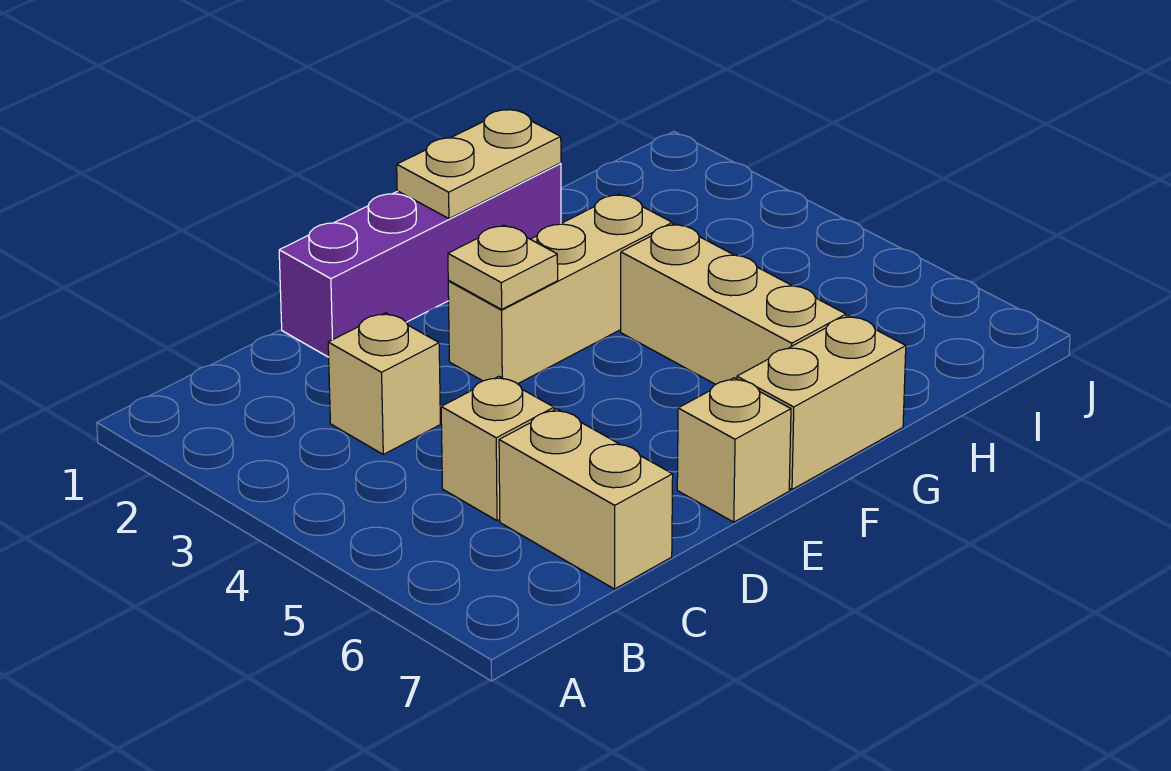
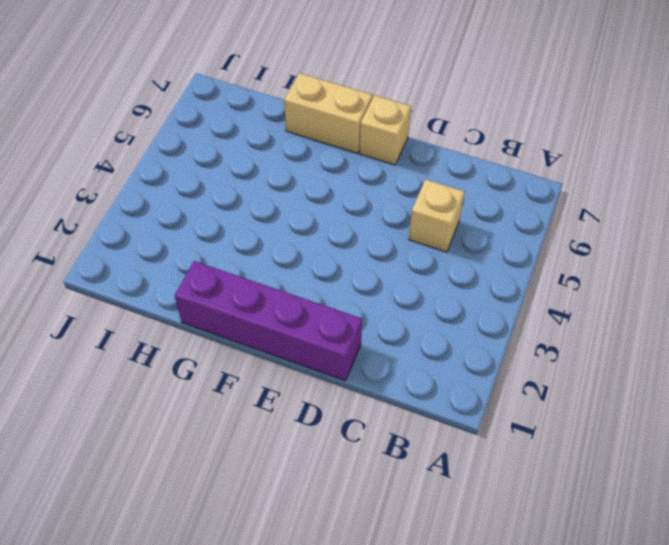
none -> tan 1x1 brick [328,313,440,454]
none -> tan 1x2 brick [499,409,673,589]

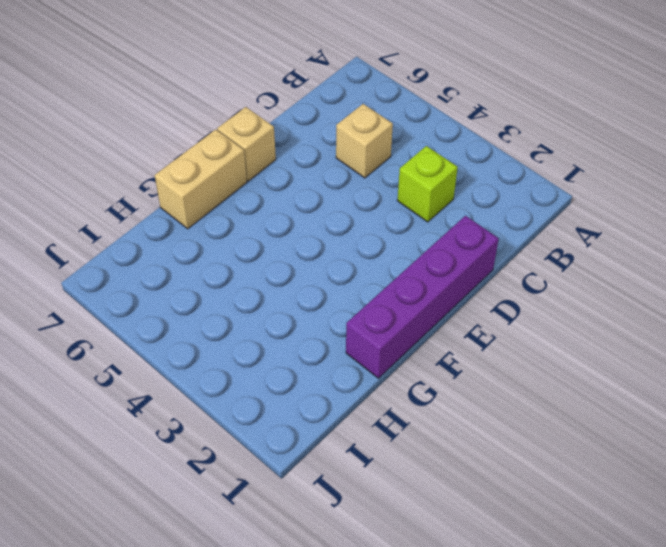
lime 1x1 brick [397,146,458,222] -> tan 1x1 brick [328,313,440,454]
none -> tan 1x2 brick [499,409,673,589]
none -> tan 1x3 brick [448,194,672,384]

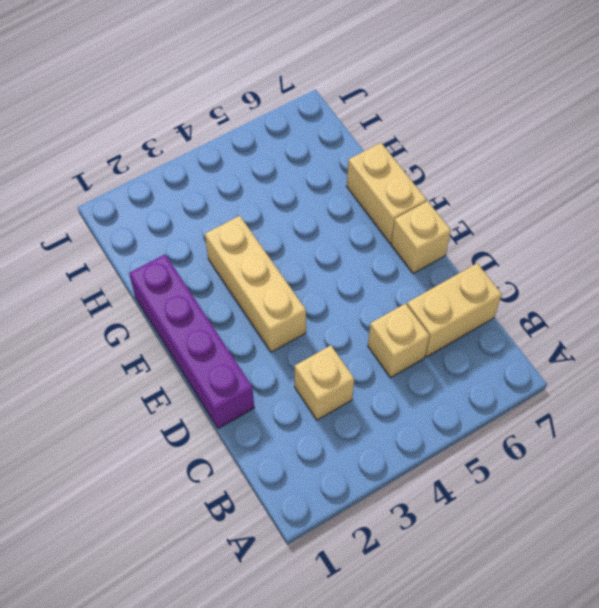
none -> tan 1x3 brick [621,224,846,384]
none -> tan 1x1 plate [448,225,558,309]

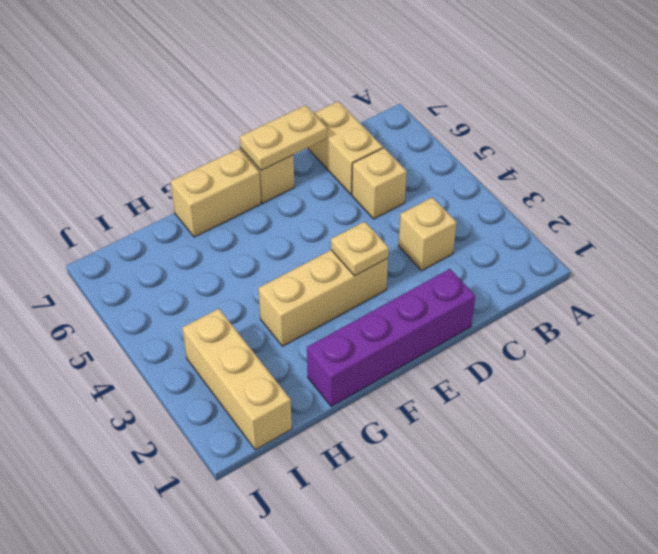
tan 1x2 plate [240,105,327,170] -> tan 1x2 plate moved to [397,109,561,219]
tan 1x3 brick [182,309,292,450] -> tan 1x3 brick moved to [621,224,846,384]

